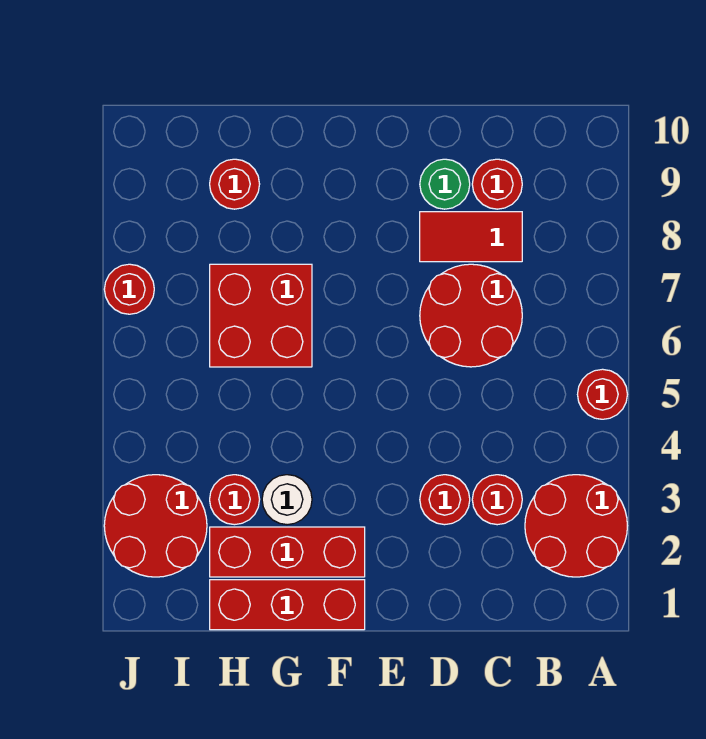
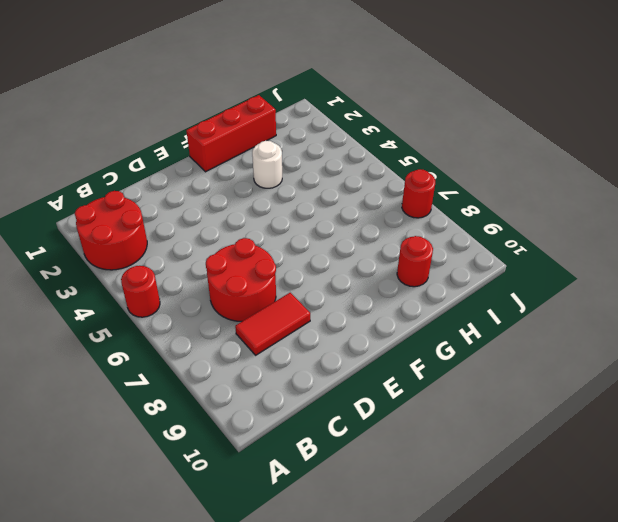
none -> red 1x1 round brick [472,475,522,525]
none -> red 1x1 round brick [472,159,522,209]
none -> red 1x1 round brick [420,475,470,525]

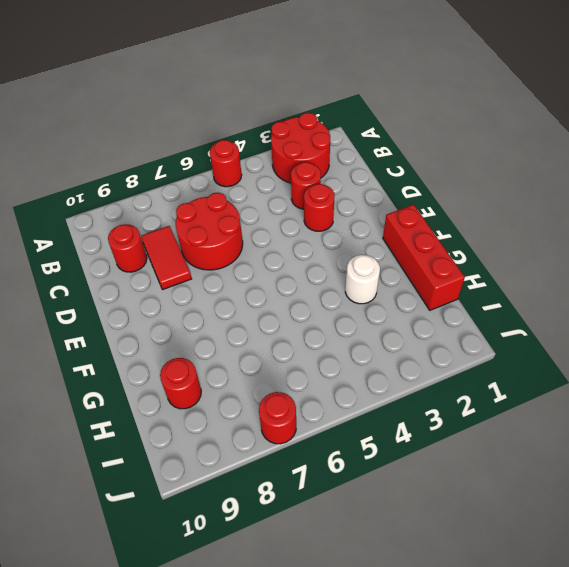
none -> green 1x1 round brick [420,159,470,209]
none -> red 1x3 brick [210,527,365,577]
none -> red 2x2 brick [210,264,312,367]

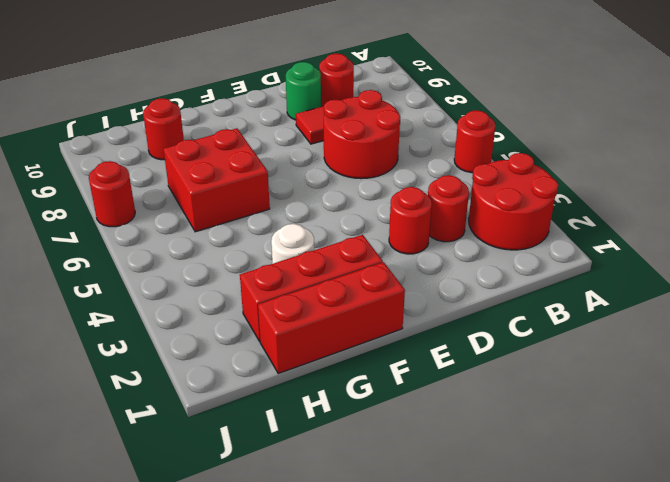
none -> red 1x1 round brick [210,475,260,525]
none -> red 2x2 round brick [104,475,207,577]

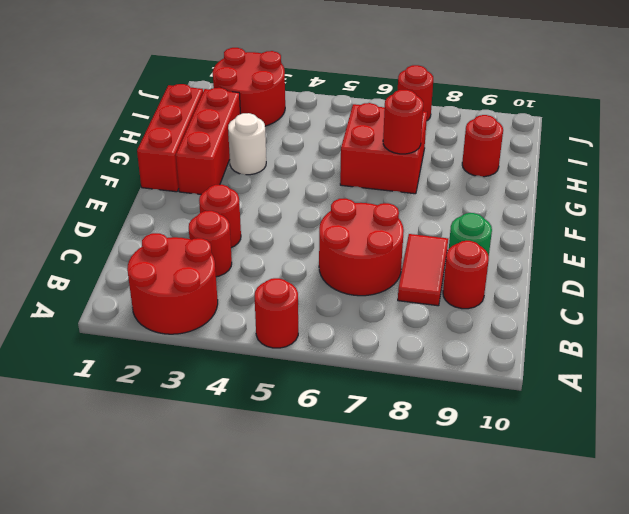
red 1x1 round brick [383,90,423,154] -> red 1x1 round brick moved to [210,475,260,525]

